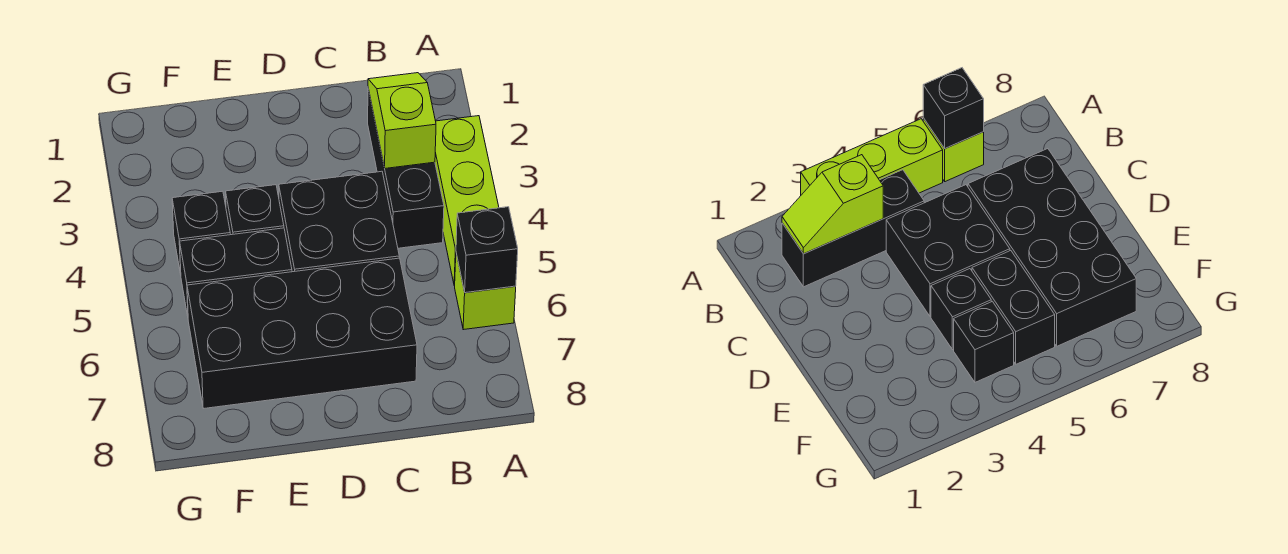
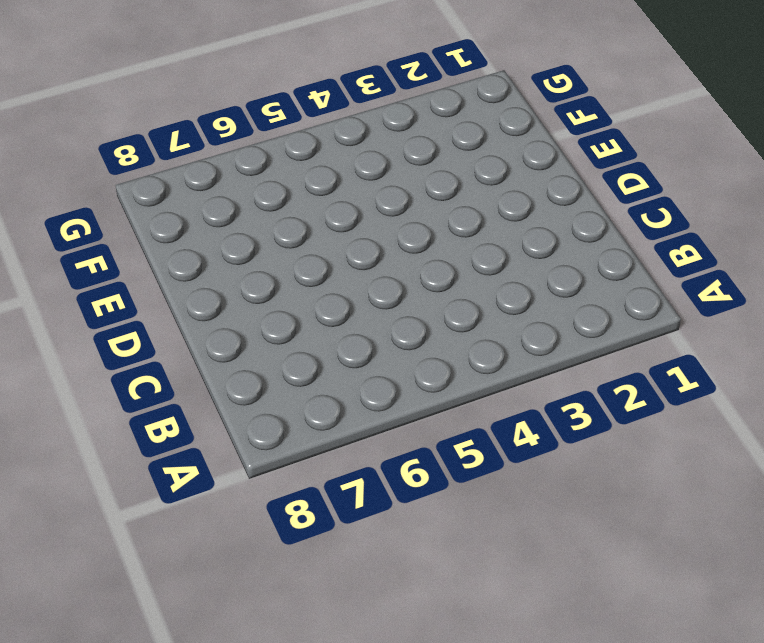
none -> lime 1x3 brick [435,116,499,286]
none -> lime 1x1 brick [455,254,516,330]

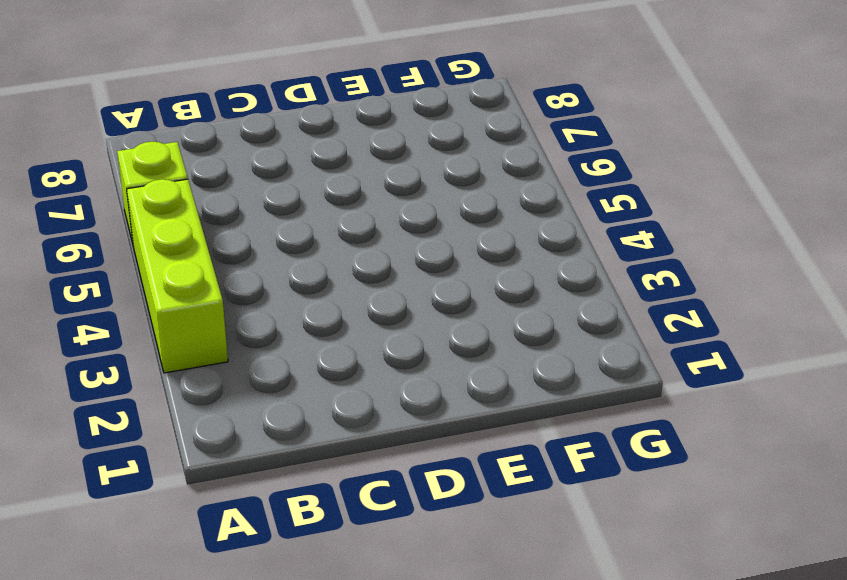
none -> black 1x3 brick [368,88,444,248]
none -> black 2x2 brick [279,171,399,272]

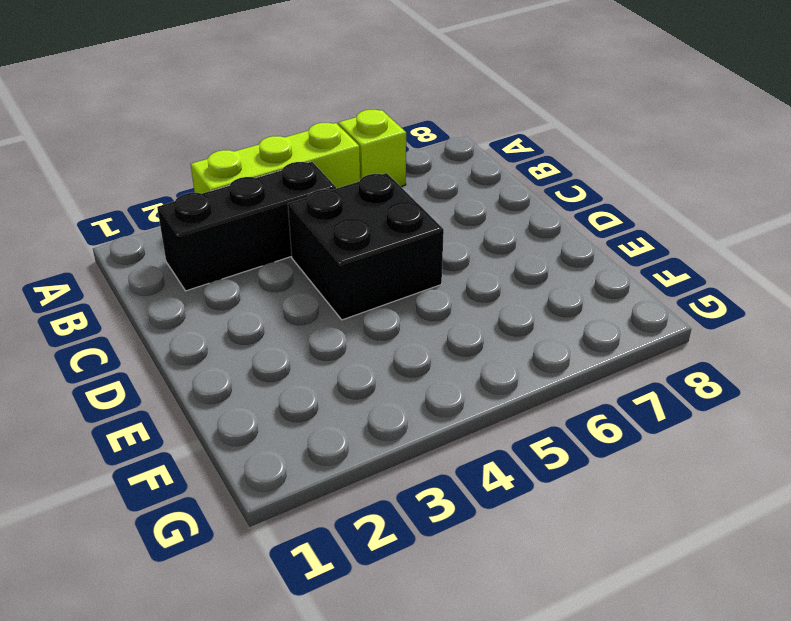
none -> black 2x4 brick [187,258,417,409]
none -> black 1x1 brick [226,185,284,235]

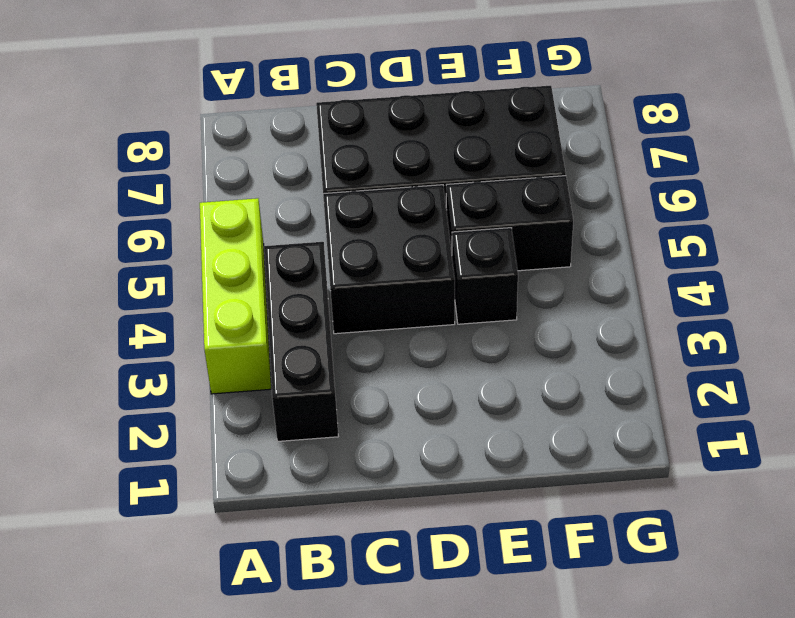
none -> lime 1x1 brick [455,254,516,330]
none -> black 1x1 brick [172,191,230,274]

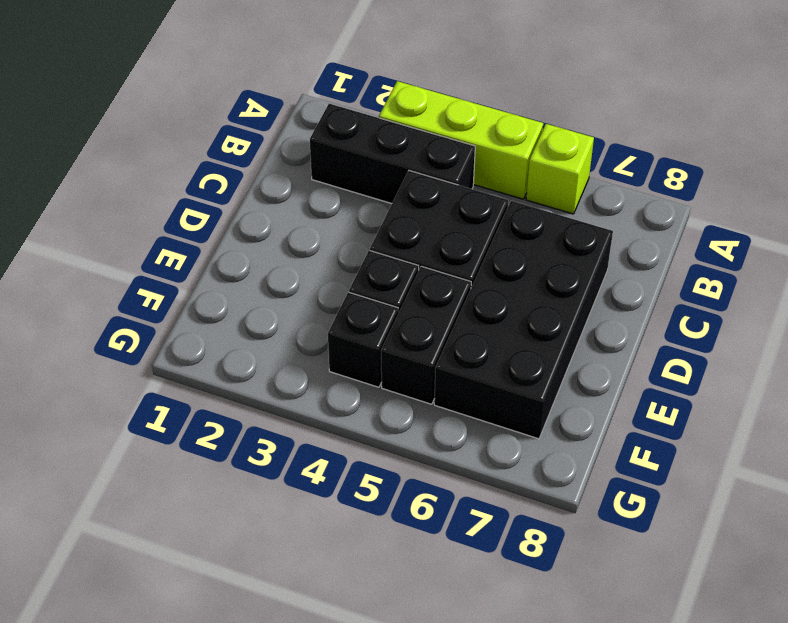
none -> black 1x1 brick [456,207,518,293]
none -> lime 1x2 slope [368,73,436,168]

